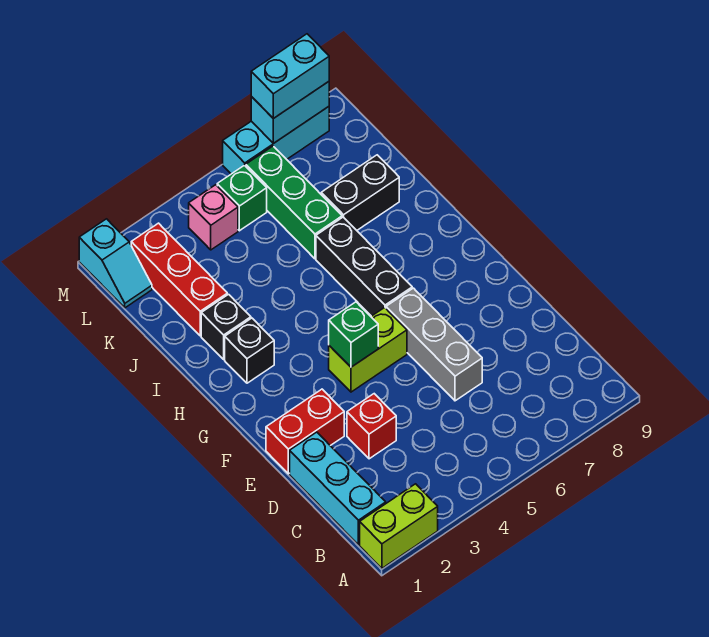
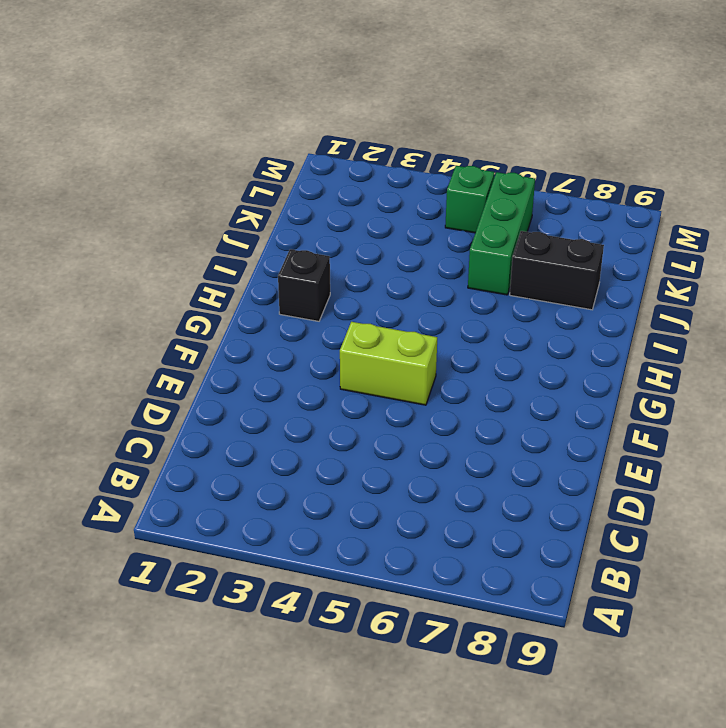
none -> lime 1x2 brick [360,484,438,568]
none -> cyan 1x3 brick [290,432,386,545]
none -> red 1x1 brick [347,394,396,459]

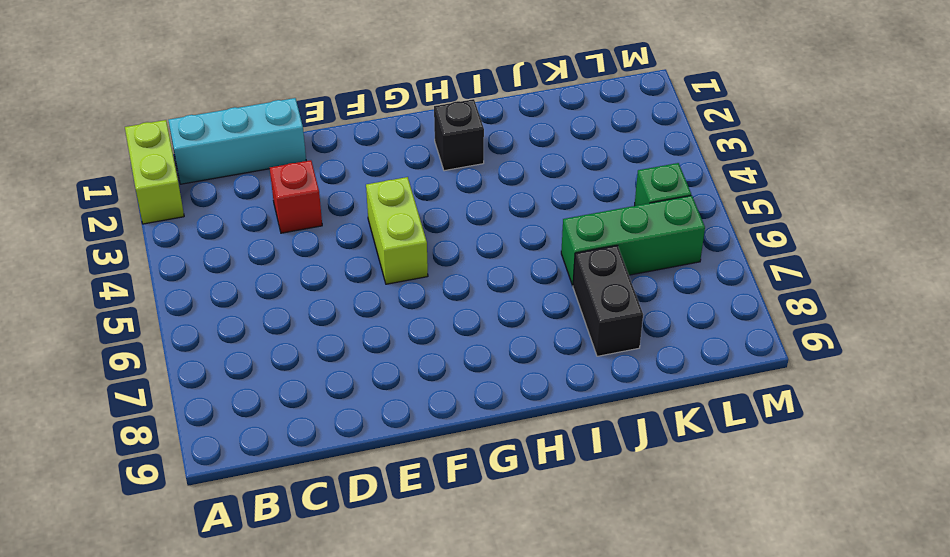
none -> grey 1x3 brick [386,288,482,401]
none -> red 1x2 brick [266,389,344,474]
none -> black 1x3 brick [316,217,412,316]

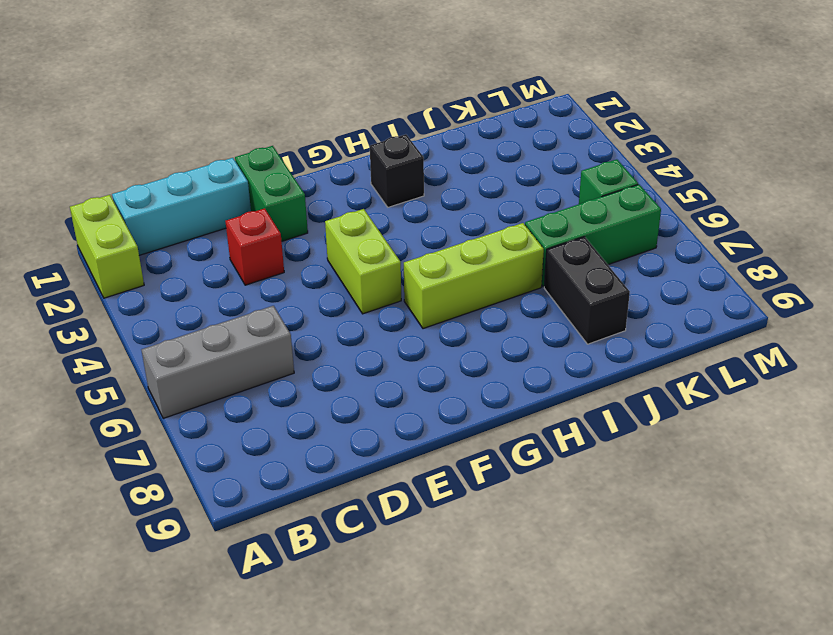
grey 1x3 brick [142,306,294,418] -> grey 1x3 brick moved to [386,288,482,401]
green 1x2 brick [235,146,308,241] -> red 1x2 brick [266,389,344,474]
lime 1x3 brick [404,223,544,329] -> black 1x3 brick [316,217,412,316]
none -> black 1x1 brick [201,294,251,359]
none -> red 1x3 brick [131,223,227,336]
none -> cyan 1x2 slope [79,219,152,308]

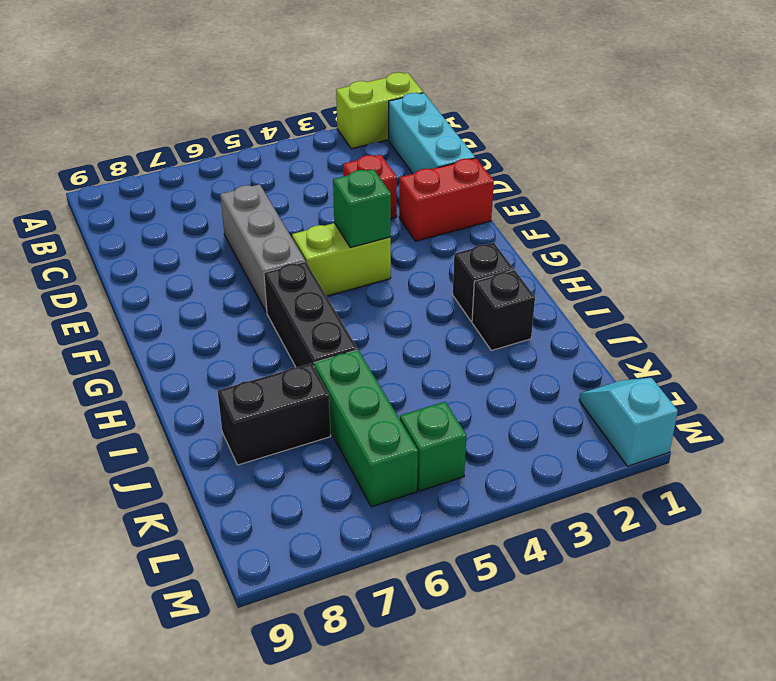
none -> red 1x3 brick [131,223,227,336]
none -> pink 1x1 brick [189,185,238,250]
none -> cyan 1x3 brick [223,107,329,174]

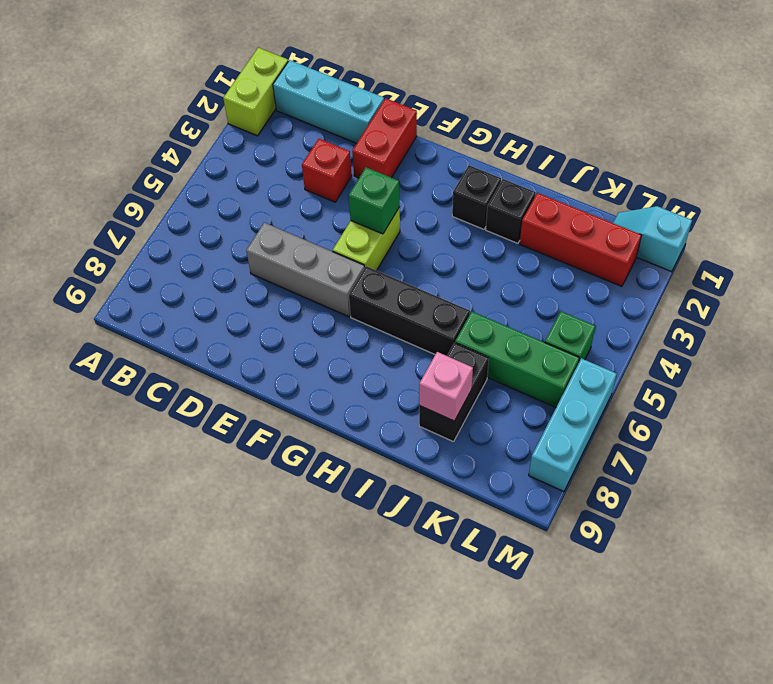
pink 1x1 brick [419,352,473,421] -> pink 1x1 brick moved to [189,185,238,250]
none -> cyan 1x2 brick [251,82,329,144]
none -> cyan 1x2 brick [251,34,329,119]

